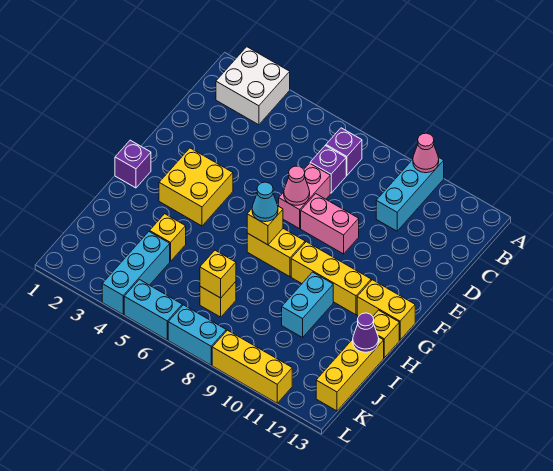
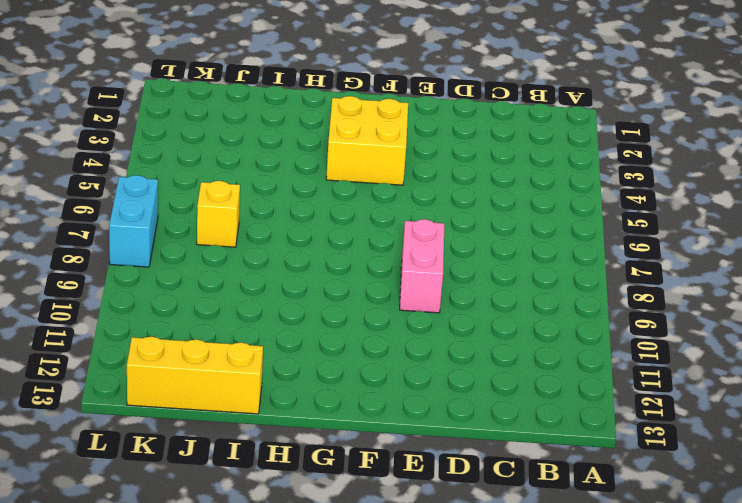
none -> white 2x2 brick [216,47,290,125]
none -> cyan 1x3 brick [376,157,444,231]
none -> purple 1x1 brick [326,128,362,175]

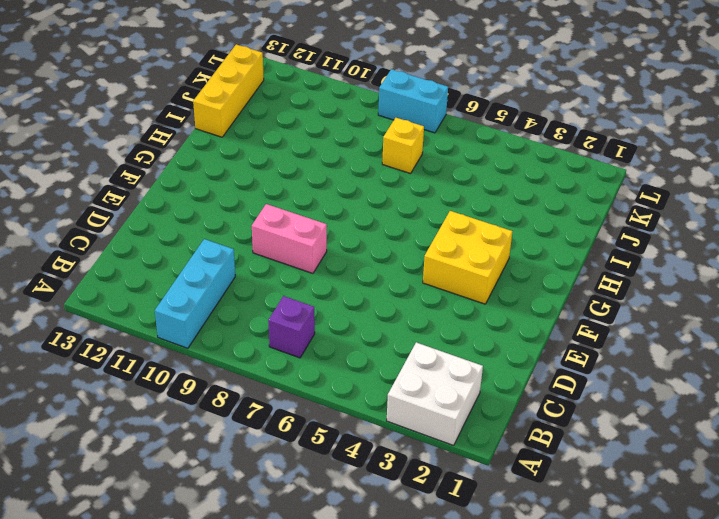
none -> purple 1x1 brick [310,146,346,193]
none -> pink 1x2 brick [279,163,330,229]
none -> purple 1x1 brick [115,140,151,188]

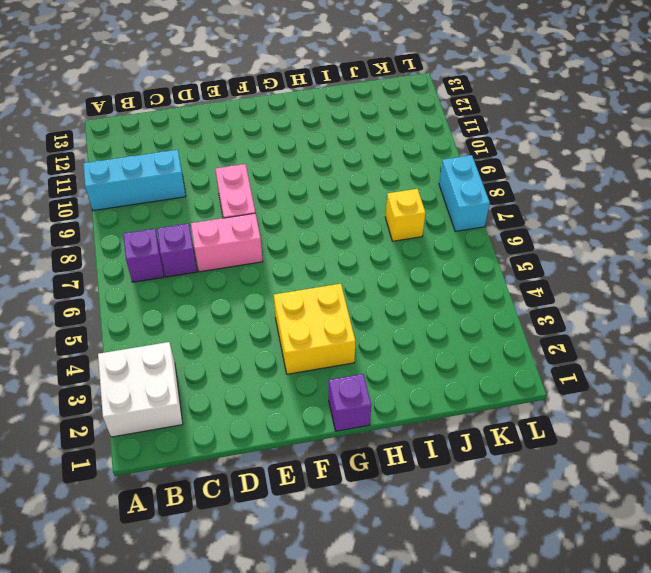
none -> yellow 1x2 brick [247,229,305,277]
none -> yellow 1x3 brick [291,242,371,315]
none -> yellow 1x2 brick [357,280,415,340]

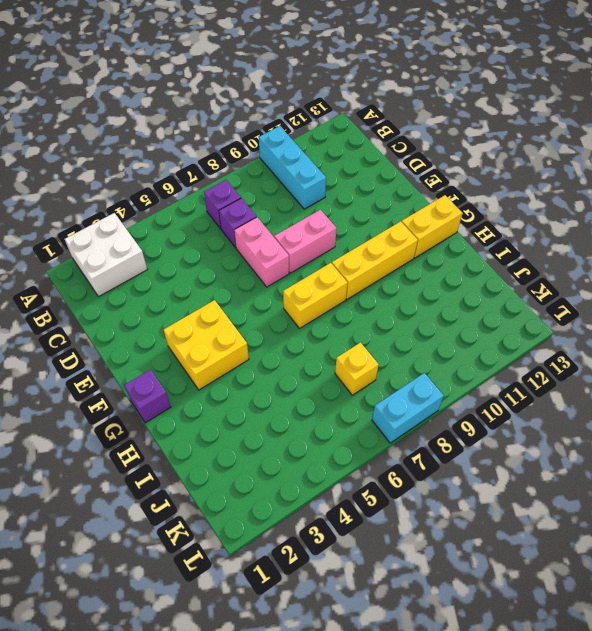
none -> cyan 1x2 brick [282,272,333,337]
none -> yellow 1x1 brick [373,310,399,358]
none -> yellow 1x1 brick [150,214,186,261]

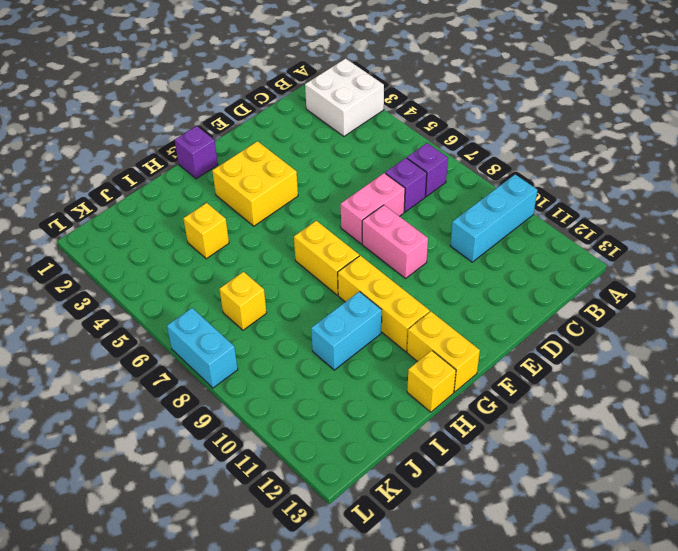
none -> yellow 1x3 brick [316,337,384,411]
none -> cyan 1x3 brick [102,232,170,314]
none -> cyan 1x2 brick [124,280,182,340]

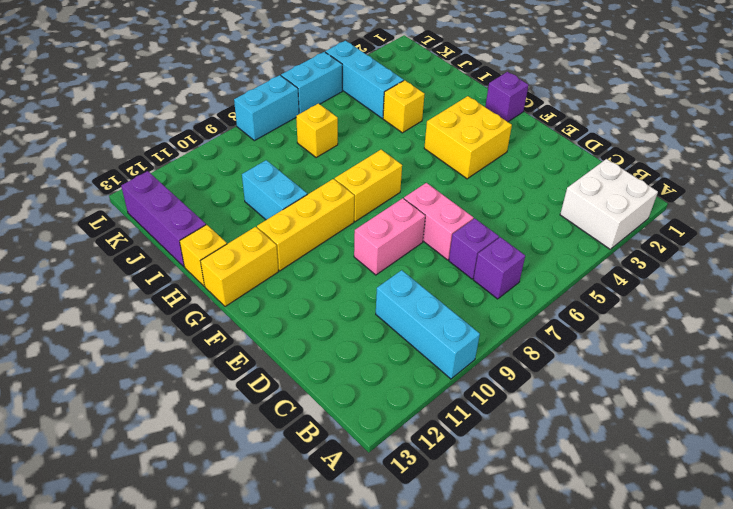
purple 1x3 brick [121,171,206,267] -> yellow 1x3 brick [316,337,384,411]
none -> yellow 1x3 brick [212,330,292,403]
none -> pink 1x1 cone [413,133,439,173]
none -> pink 1x1 cone [284,166,310,205]

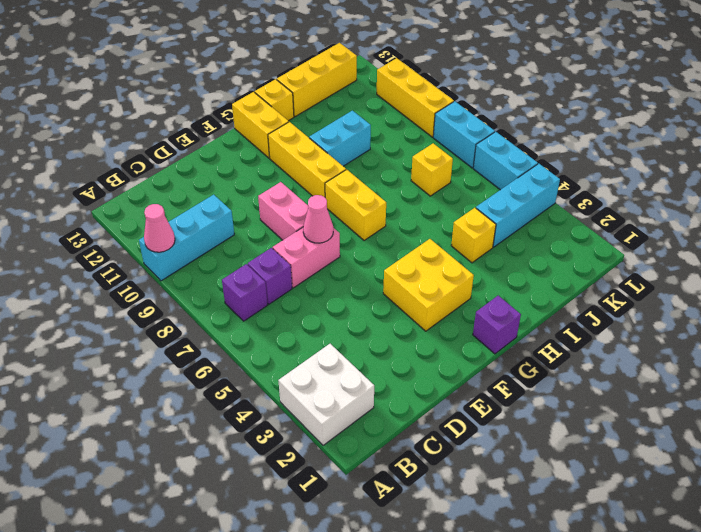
none -> yellow 1x1 brick [247,206,283,245]
none -> purple 1x1 cone [353,313,379,352]
none -> yellow 1x1 brick [200,250,236,298]

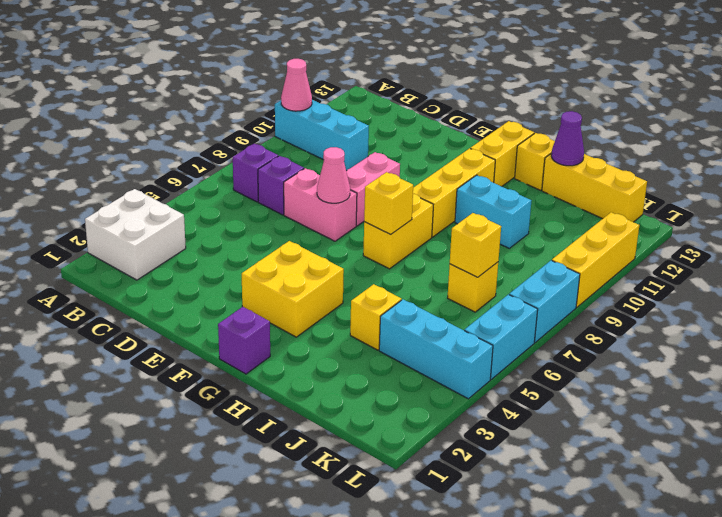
none -> cyan 1x1 cone [252,182,278,222]

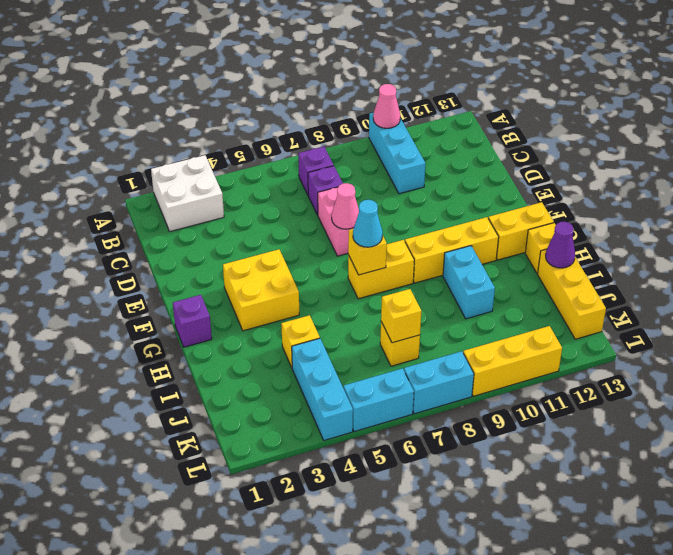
none -> pink 1x2 brick [301,194,359,254]

